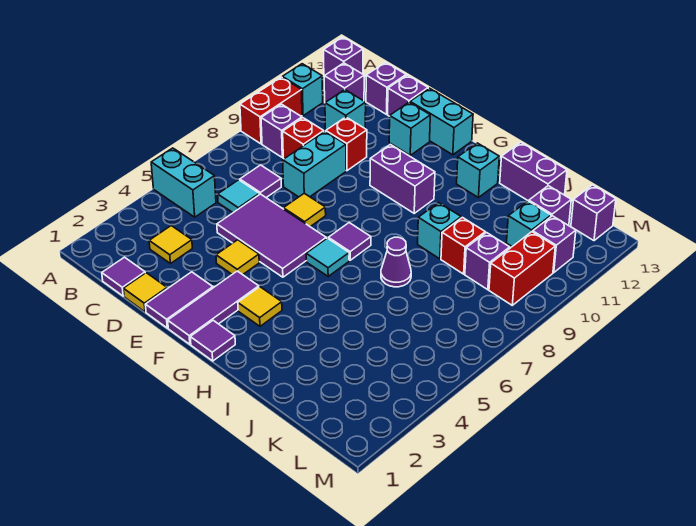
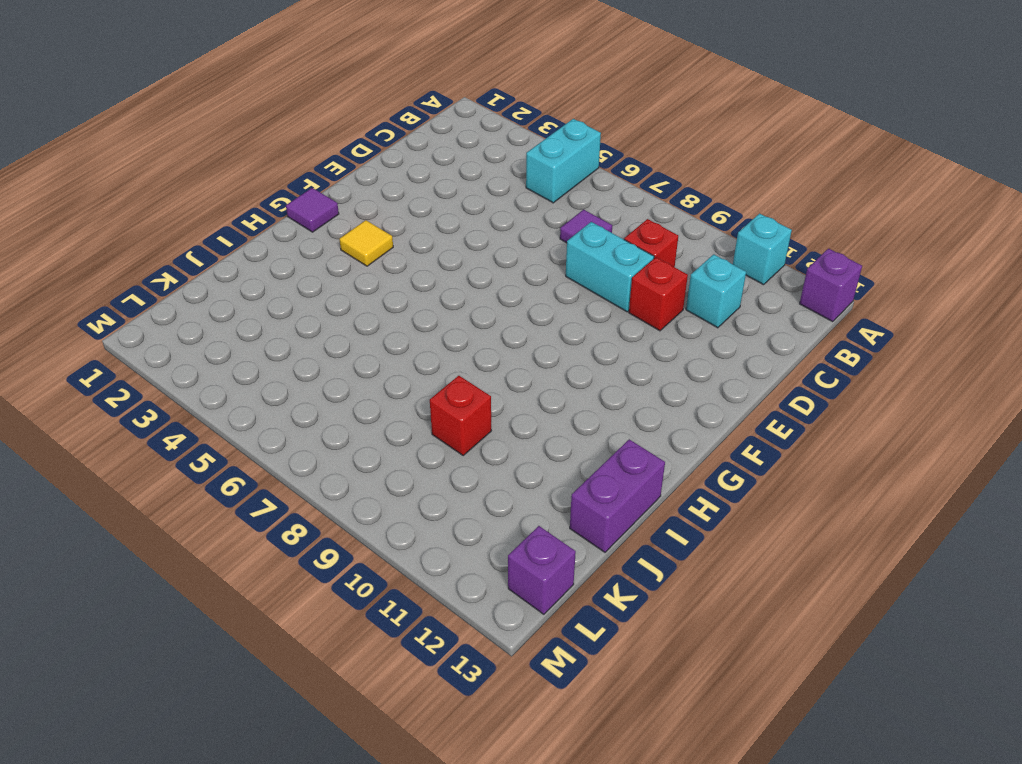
none -> red 1x2 brick [240,77,302,144]
none -> purple 1x1 brick [261,104,302,157]
none -> purple 1x1 brick [324,63,364,102]
none -> purple 1x1 tile [102,257,145,296]

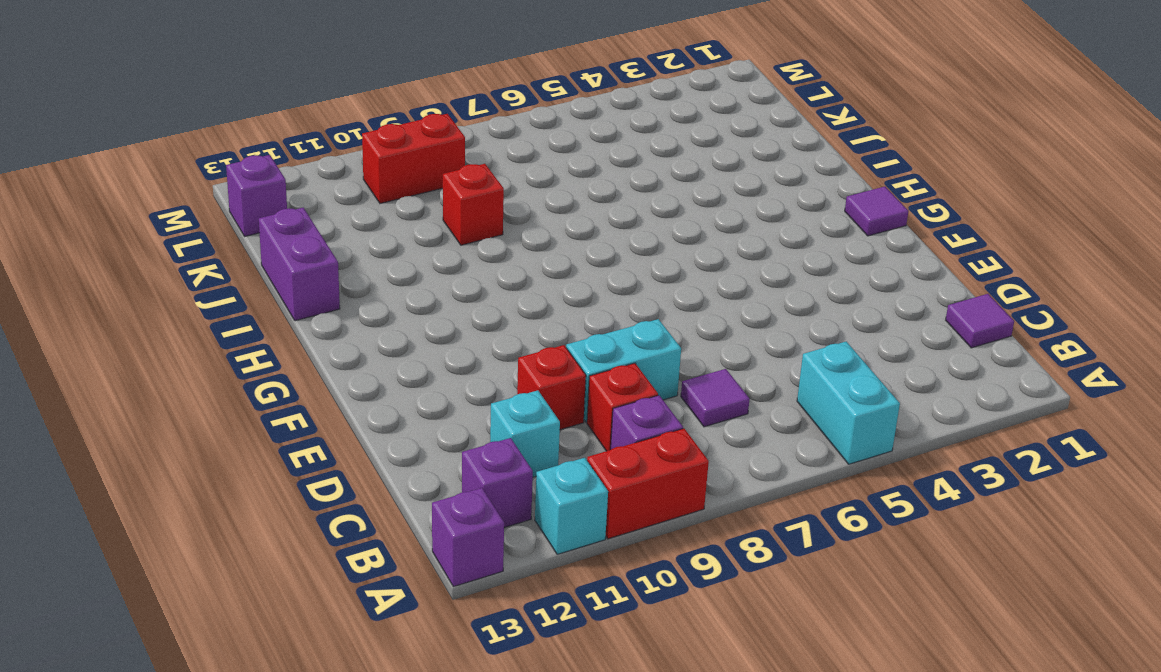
none -> yellow 1x1 tile [149,226,192,264]
none -> cyan 1x1 tile [218,180,259,213]
none -> purple 1x1 brick [366,62,406,114]
none -> yellow 1x1 tile [123,273,167,312]

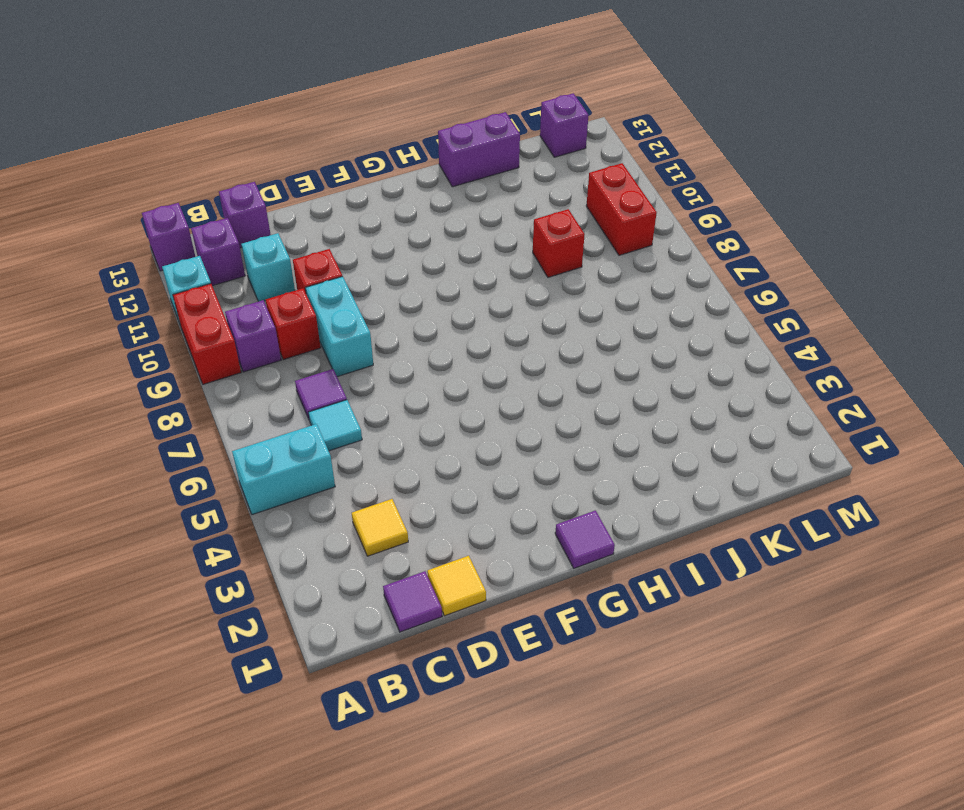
none -> purple 2x3 tile [217,194,326,277]
none -> purple 1x1 brick [388,75,428,116]
none -> purple 1x2 tile [145,272,213,328]
none -> yellow 1x1 tile [216,240,259,275]

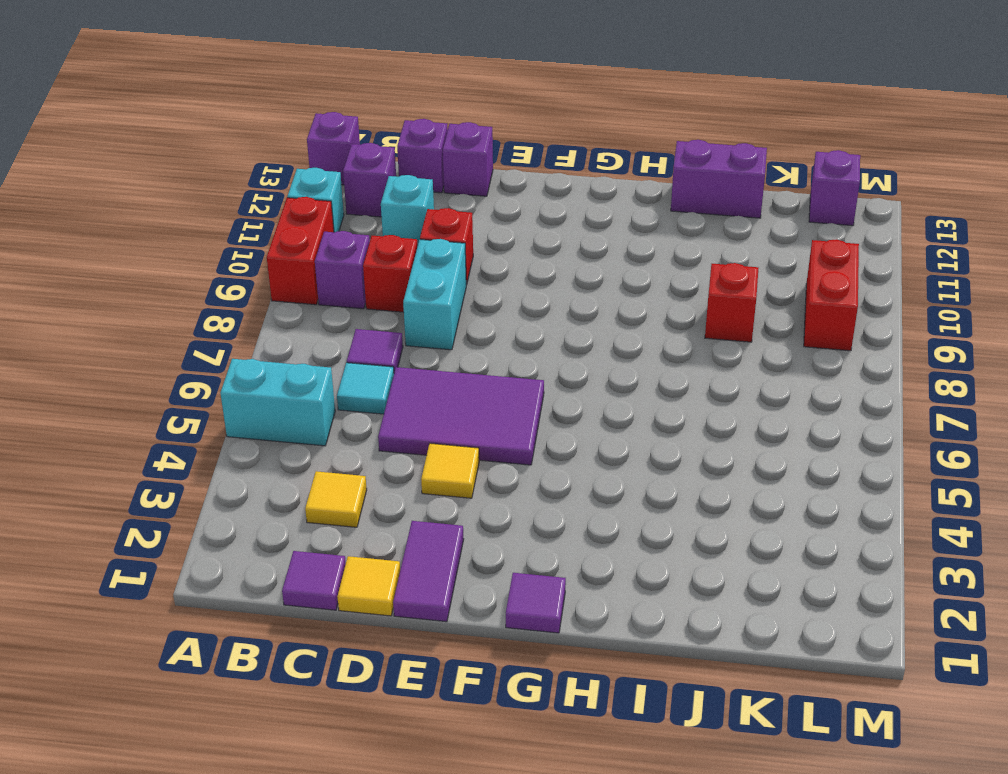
none -> yellow 1x1 tile [283,193,326,227]
none -> cyan 1x1 brick [389,102,430,155]
none -> cyan 1x2 brick [410,88,473,155]
none -> purple 1x3 tile [168,271,259,344]

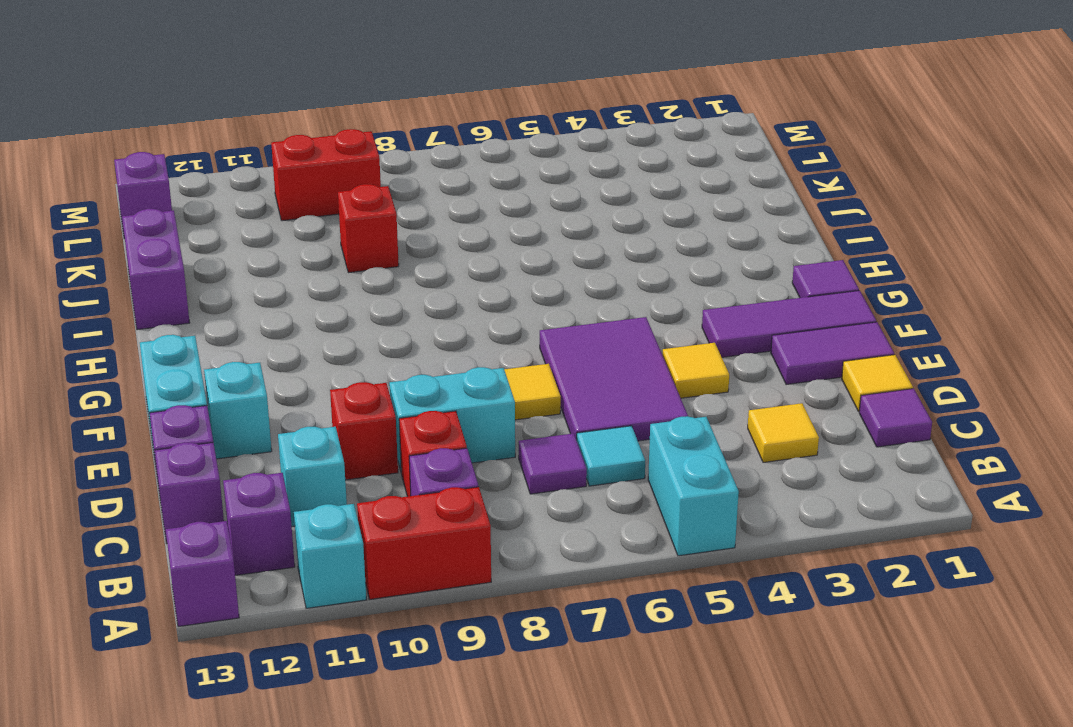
none -> purple 1x2 brick [370,144,435,213]
none -> yellow 1x1 tile [238,287,282,326]
none -> cyan 1x1 tile [306,238,349,276]
none -> purple 1x1 tile [328,223,371,260]

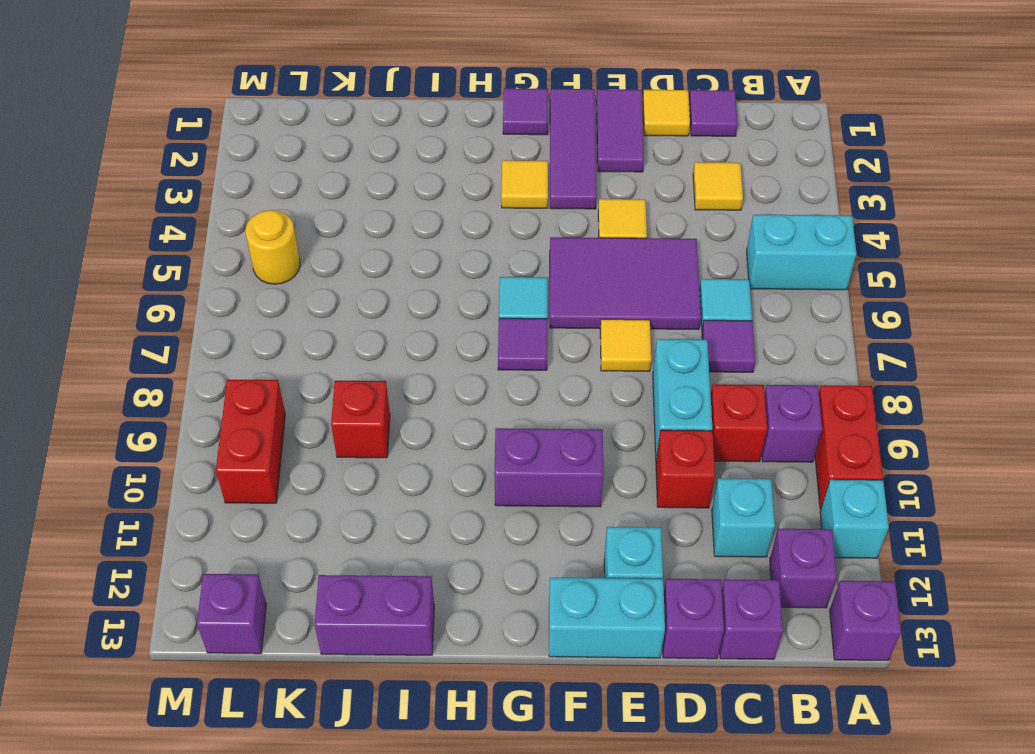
yellow 1x1 round brick [245,210,300,284] -> none
none -> cyan 1x1 brick [457,143,499,198]
none -> purple 1x1 cone [381,237,411,287]
none -> cyan 1x1 brick [418,203,461,259]
none -> purple 1x1 brick [465,233,510,290]

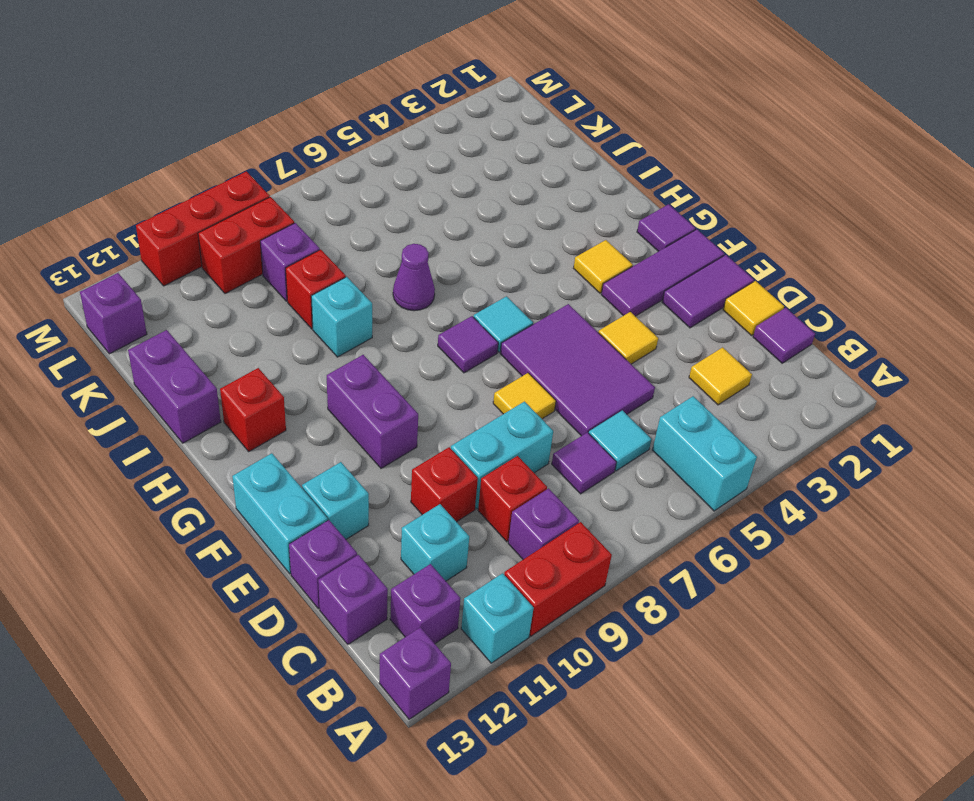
red 1x1 brick [220,368,286,451] -> cyan 1x1 brick [457,143,499,198]
red 1x3 brick [136,171,270,286] -> none
none -> cyan 1x1 brick [506,201,551,246]
none -> purple 1x1 brick [529,186,571,226]
none -> purple 1x1 brick [533,216,576,273]

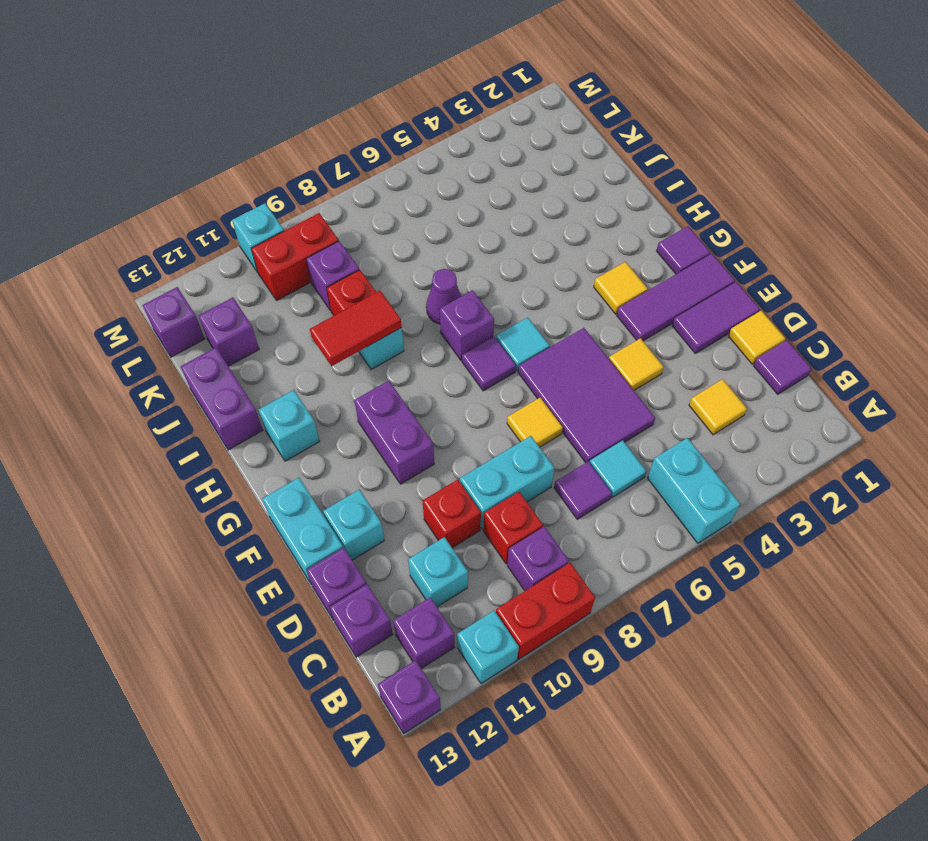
purple 1x1 brick [440,290,494,361] -> purple 1x1 brick moved to [533,216,576,273]
red 1x2 tile [310,291,402,366] -> none
cyan 1x1 brick [232,203,284,272] -> cyan 1x1 brick moved to [506,201,551,246]

